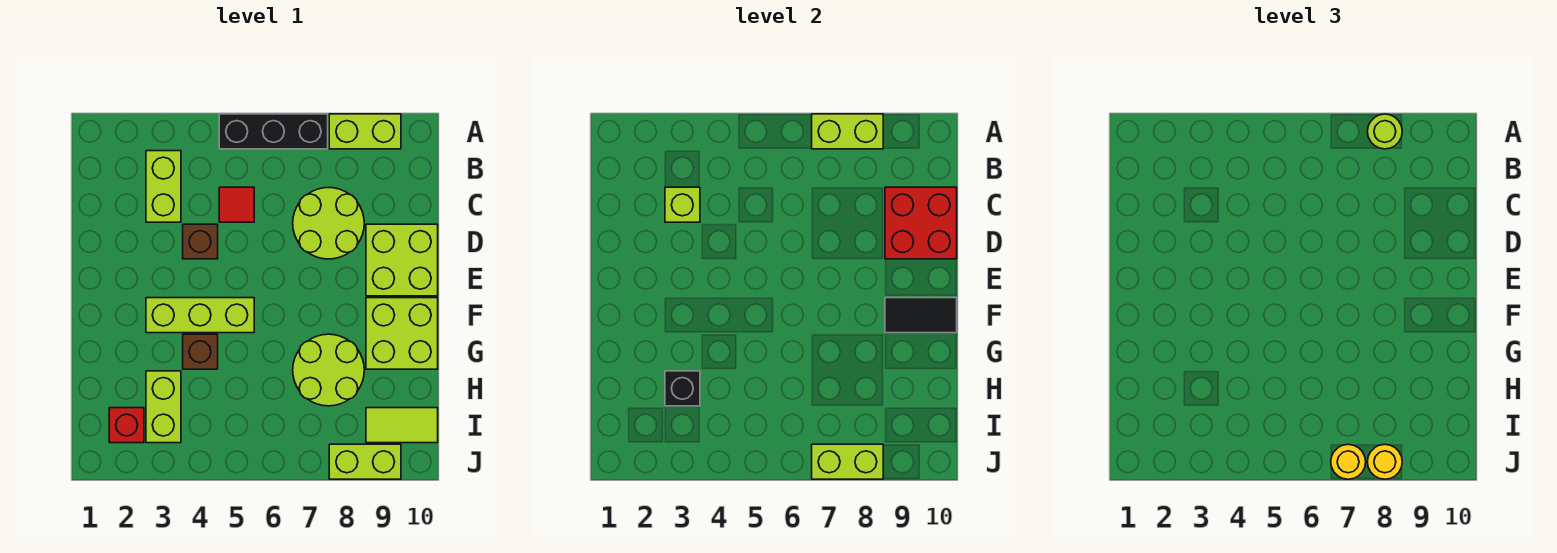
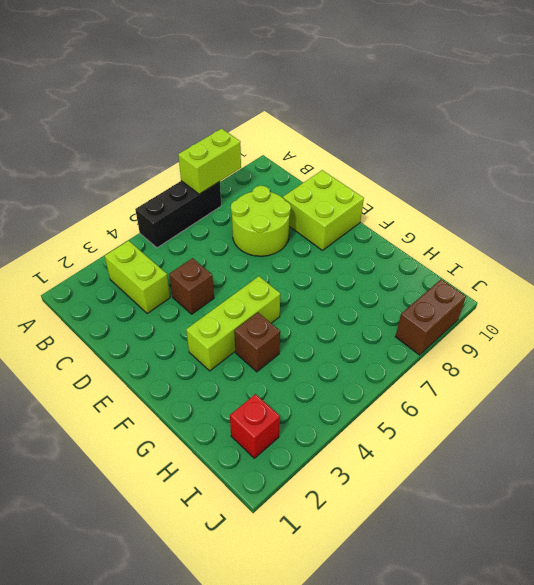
brown 1x2 brick [395,279,466,355] -> lime 1x2 brick [329,444,401,479]
none -> lime 1x2 brick [329,114,401,149]
none -> red 1x1 tile [219,187,254,222]
none -> lime 2x2 brick [366,298,438,369]

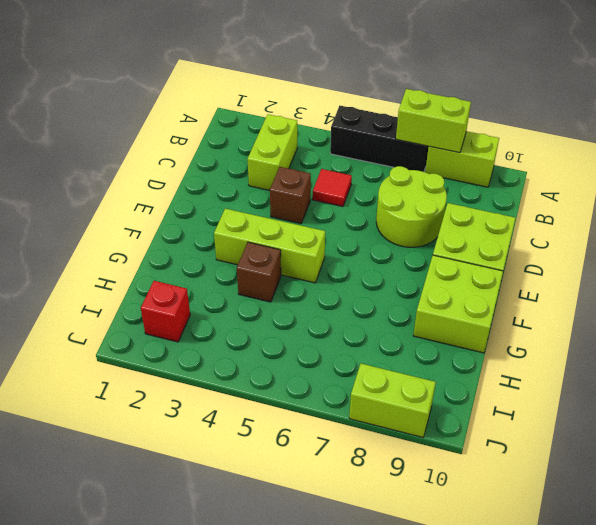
none -> lime 2x2 round brick [293,334,364,406]
none -> lime 1x2 brick [146,371,181,443]
none -> lime 1x2 tile [366,408,438,443]

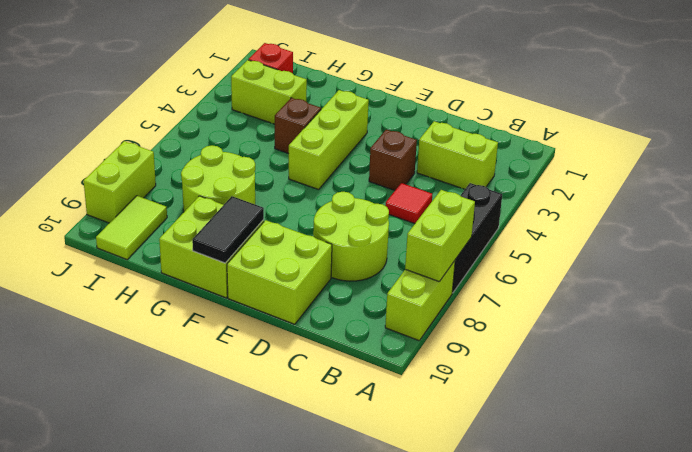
none -> lime 1x1 brick [665,187,700,222]
none -> red 2x2 brick [885,187,957,259]
none -> black 1x1 brick [665,371,700,406]

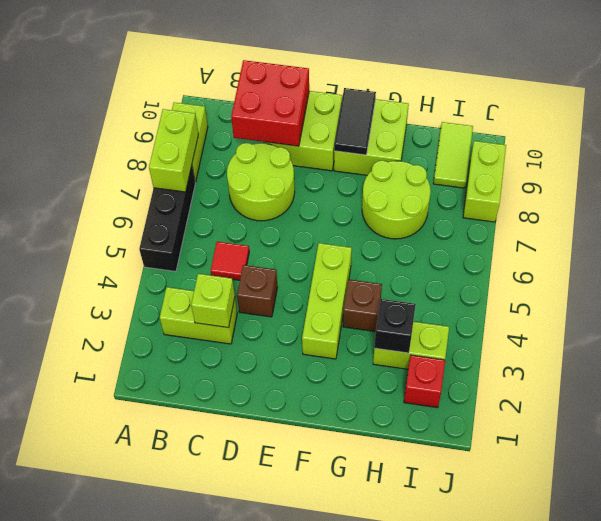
none -> lime 1x2 brick [812,444,883,479]
none -> lime 1x1 round brick [1367,114,1402,149]
none -> yellow 1x1 round brick [1331,444,1366,479]

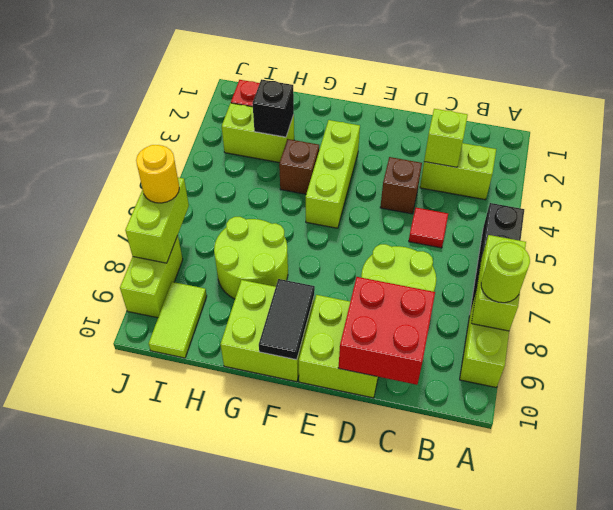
none -> yellow 1x1 round brick [1367,444,1402,479]

